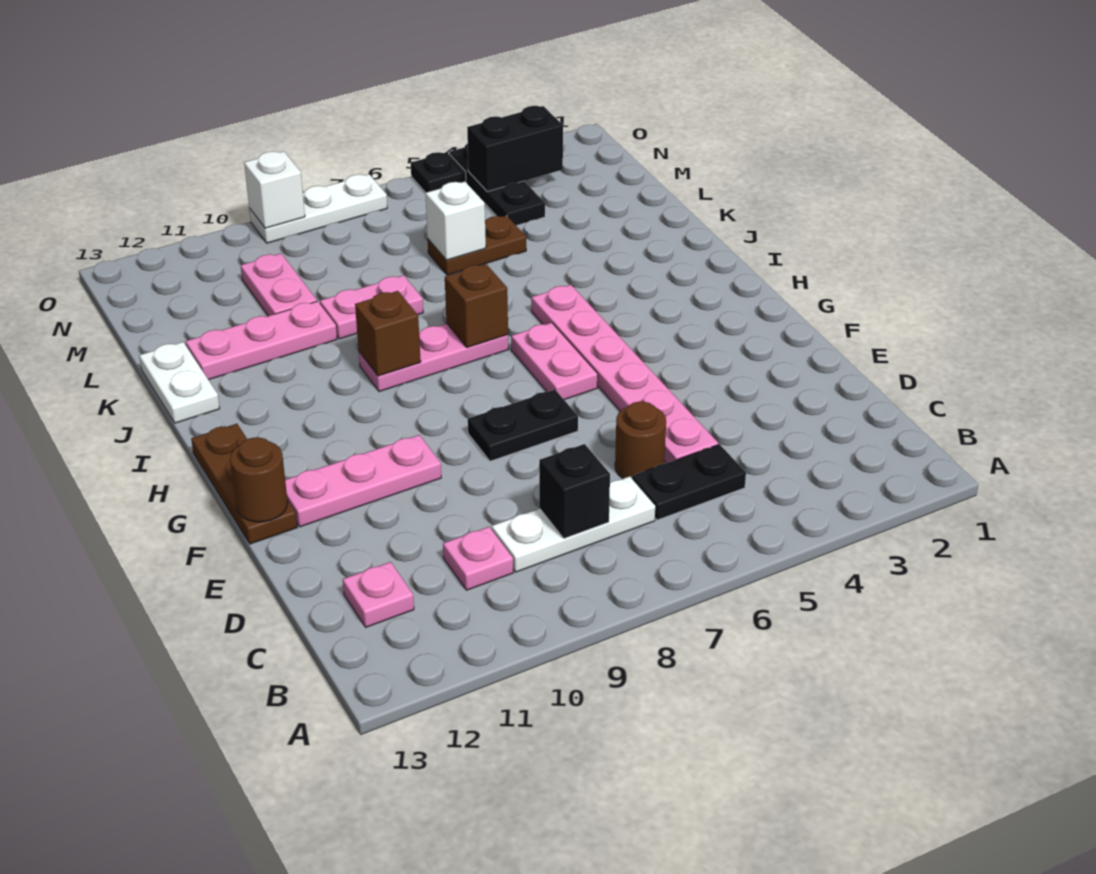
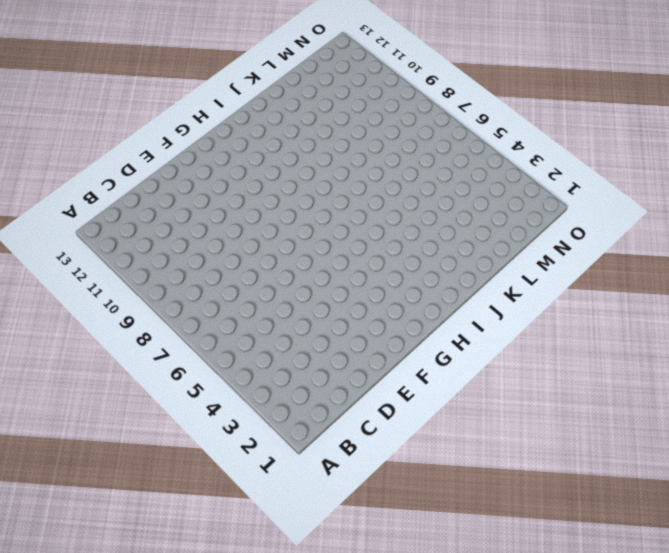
none -> black 1x2 plate [632,444,746,520]
none -> white 1x3 plate [492,476,655,572]
none -> pink 1x1 plate [443,527,513,590]

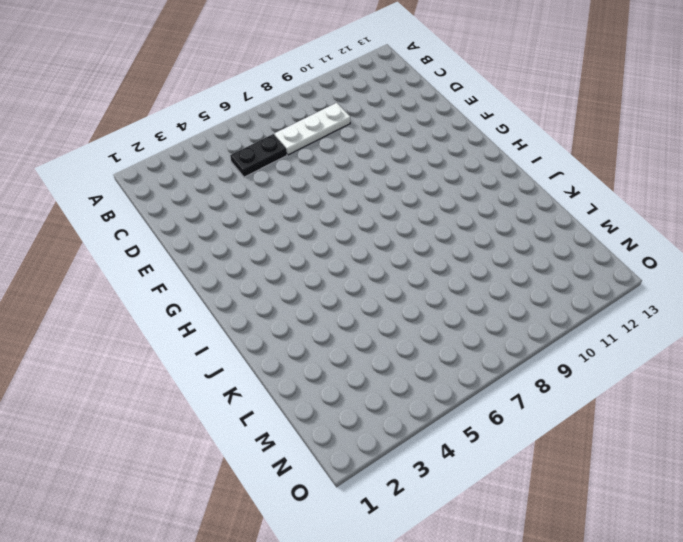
none -> pink 1x1 plate [443,527,513,590]
none -> pink 1x1 plate [343,562,414,627]
none -> pink 1x6 plate [531,285,718,463]

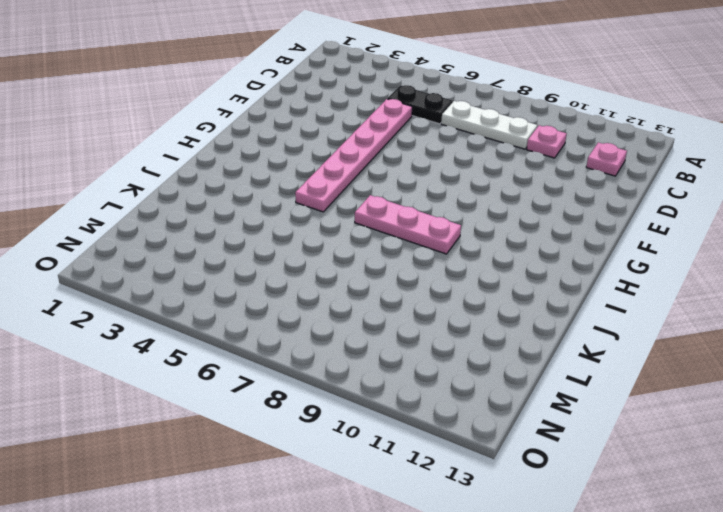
none -> brown 1x1 round brick [615,401,666,479]
none -> black 1x2 plate [468,390,578,461]
none -> pink 1x3 plate [285,435,441,527]

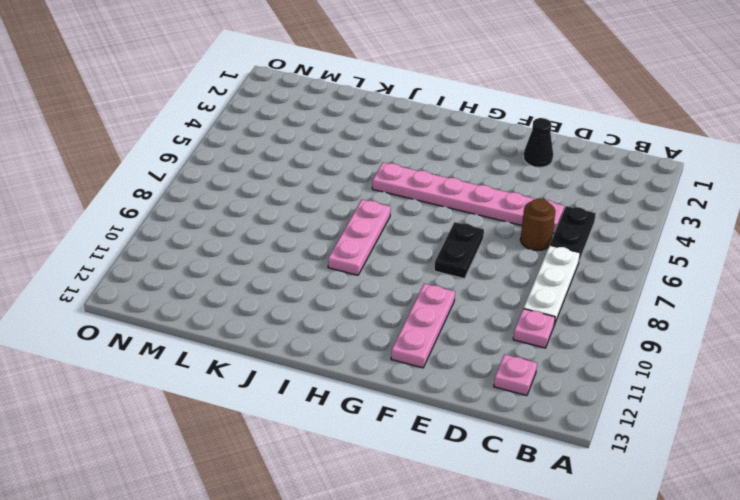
black 1x1 cone [523,118,553,167] -> none
none -> brown 1x3 plate [191,424,297,544]
none -> pink 1x2 plate [511,323,598,400]
none -> white 1x2 plate [139,342,220,423]

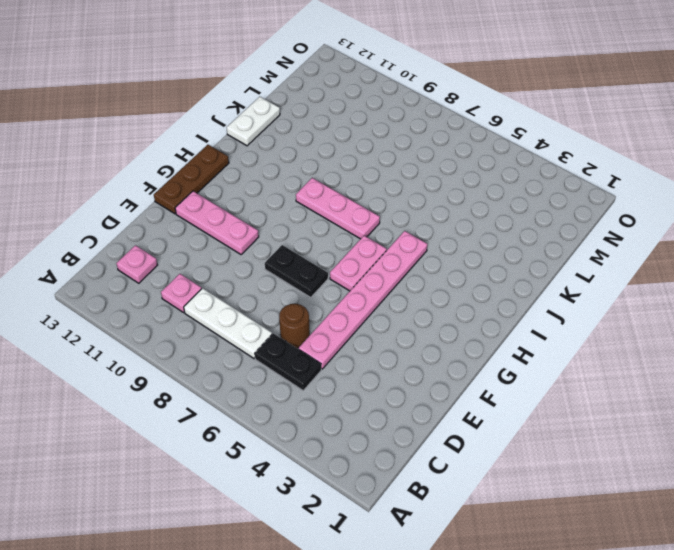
none -> pink 1x2 plate [320,275,423,339]
none -> pink 1x3 plate [186,301,337,380]
none -> brown 1x2 plate [428,215,526,275]

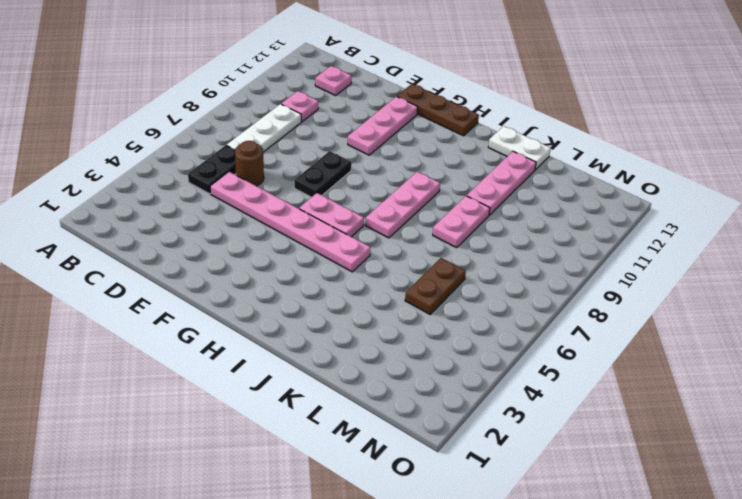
none -> pink 1x2 plate [241,254,317,316]
none -> black 1x3 plate [449,144,545,226]
none -> black 1x1 plate [411,152,466,193]

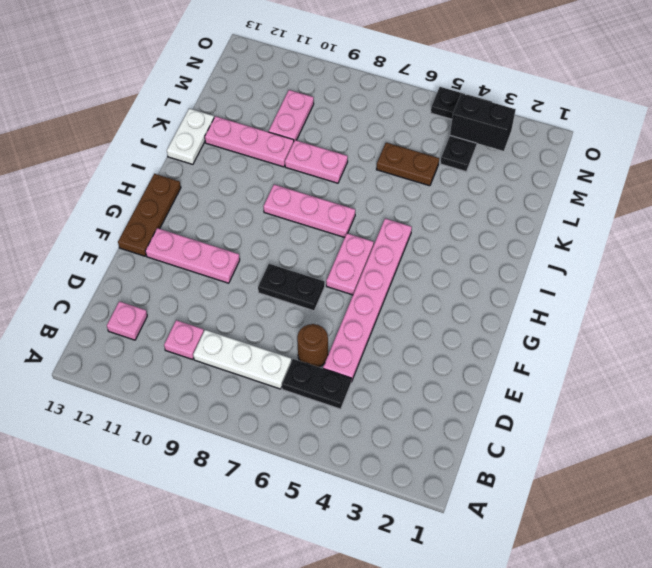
none -> white 1x3 plate [249,174,387,243]
none -> black 1x1 brick [539,444,610,538]
none -> brown 1x1 round brick [230,437,288,522]

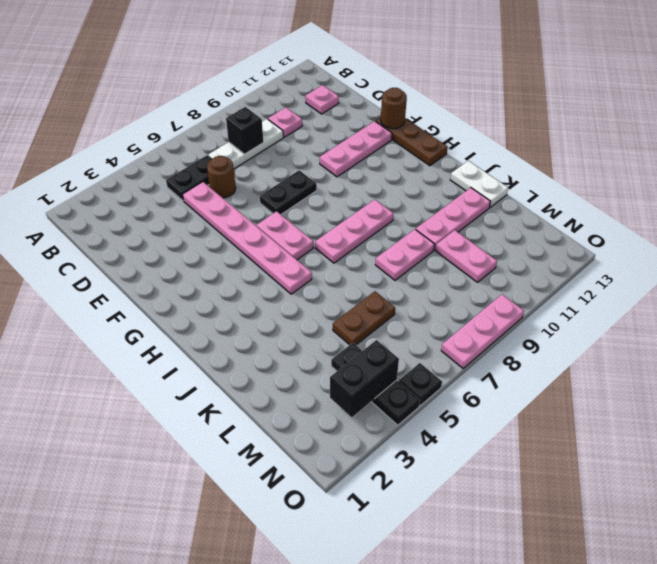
pink 1x3 plate [441,294,524,368] -> white 1x3 plate [249,174,387,243]
none -> brown 1x1 brick [445,264,508,347]
none -> brown 1x1 brick [355,291,421,376]
none -> white 1x1 brick [425,182,486,260]

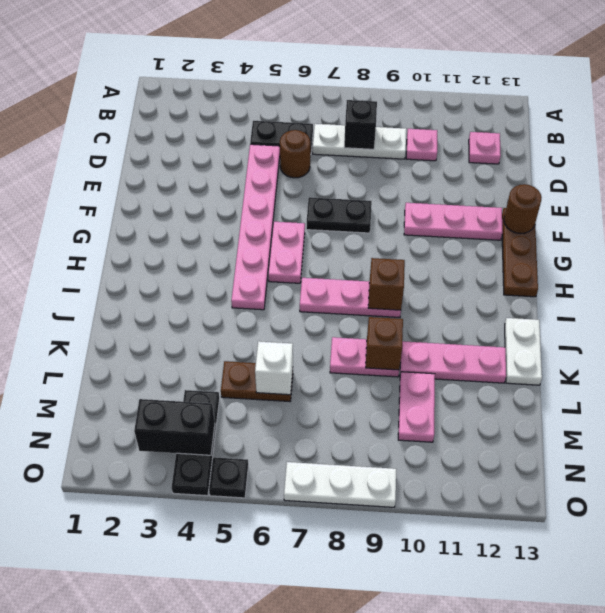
brown 1x1 brick [366,317,403,370] -> brown 1x1 brick moved to [445,264,508,347]
none -> white 1x1 brick [244,151,305,228]

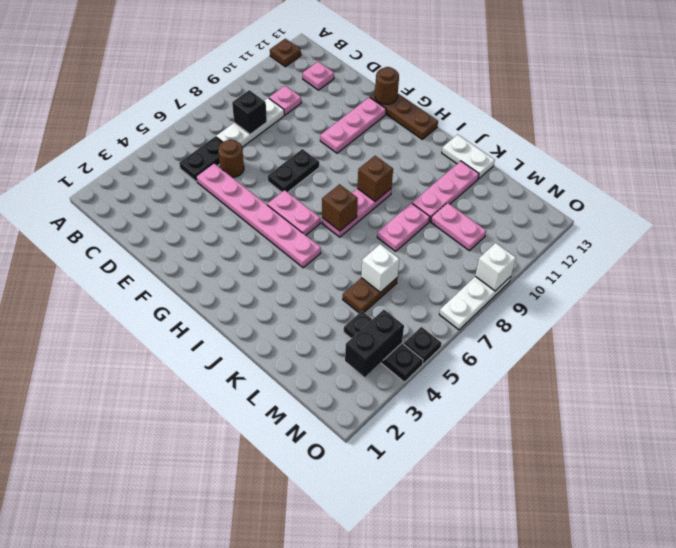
brown 1x1 plate [270,39,301,67] -> none

